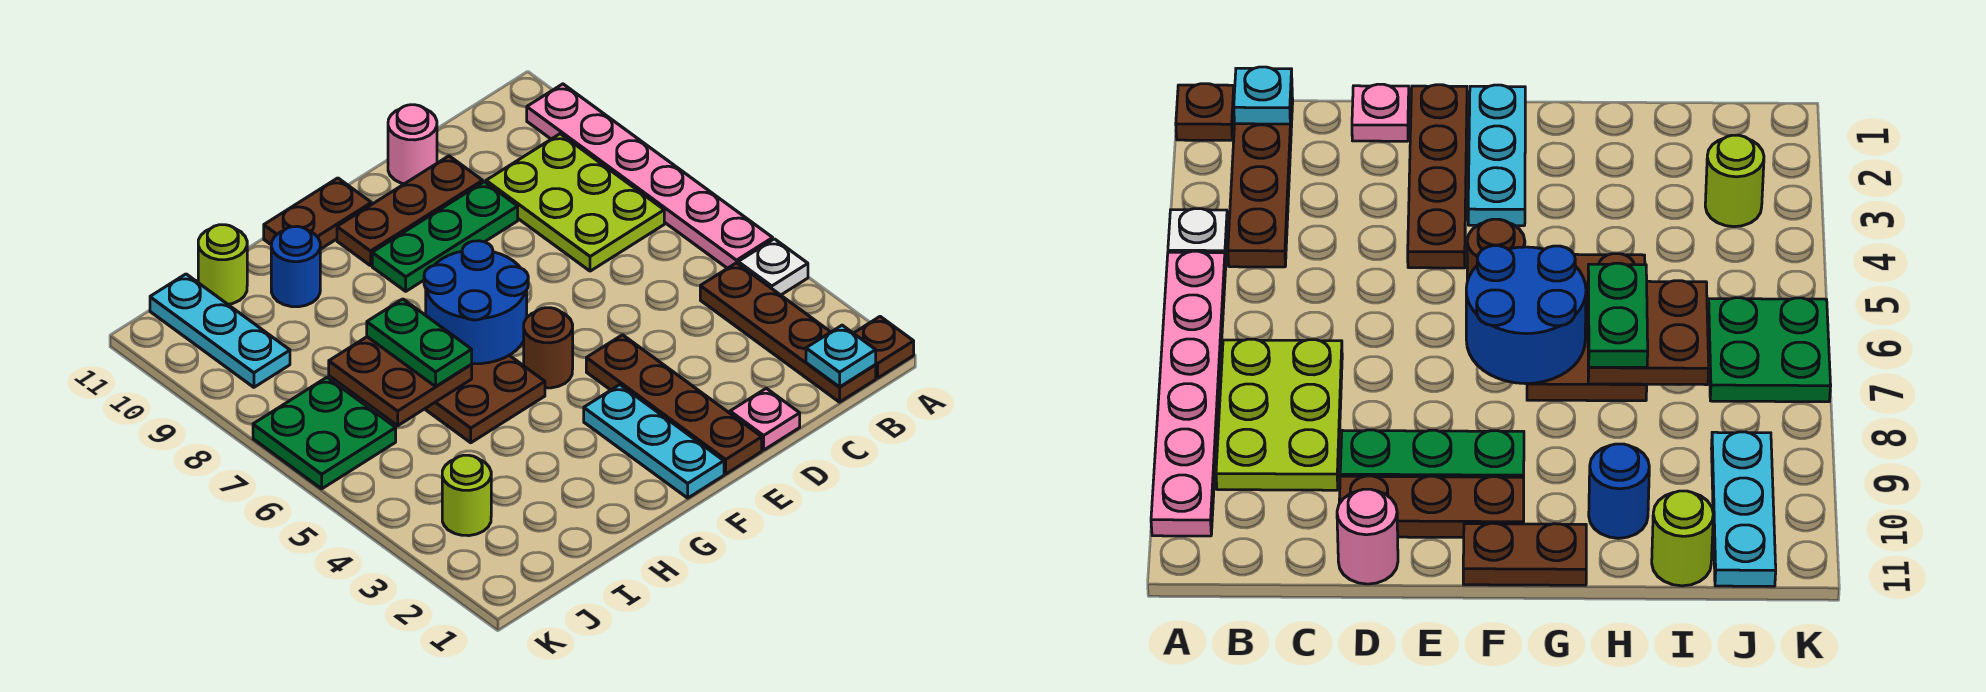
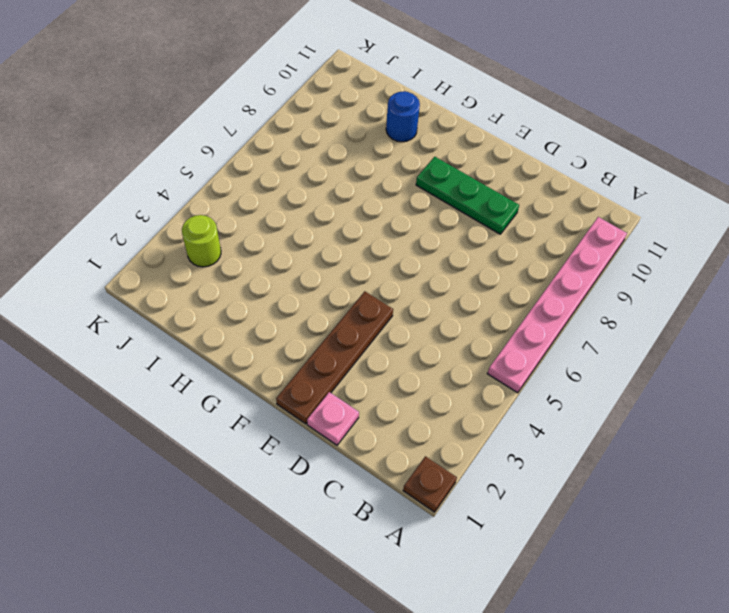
none -> white 1x1 plate [738,239,808,295]
none -> brown 1x4 plate [700,263,876,402]
none -> lime 2x3 plate [486,134,664,271]

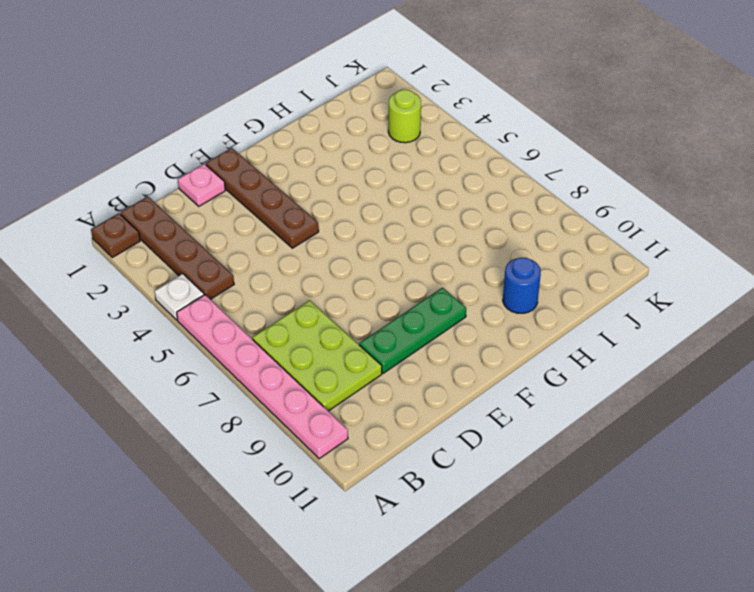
none -> brown 1x3 plate [337,156,483,266]
none -> pink 1x1 round brick [388,105,437,184]
none -> cyan 1x3 plate [584,385,724,498]

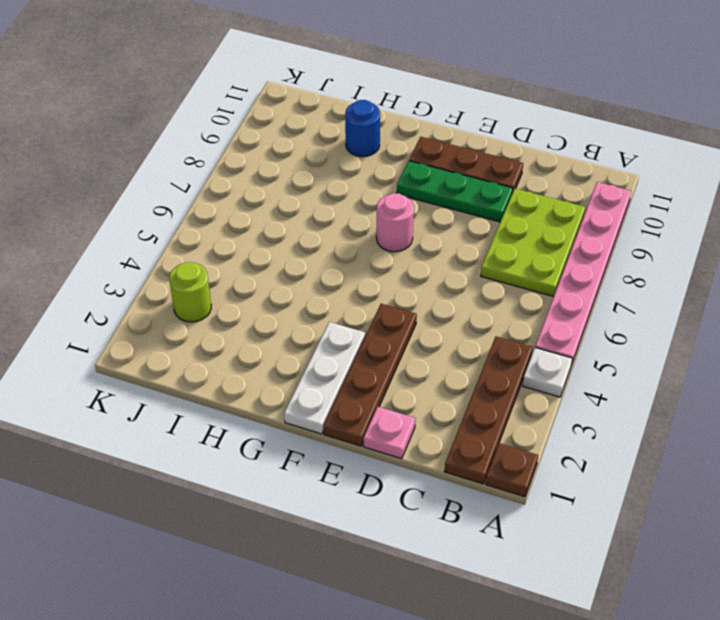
white 1x3 plate [284,322,365,434] -> cyan 1x3 plate [584,385,724,498]
pink 1x1 round brick [376,193,414,252] -> pink 1x1 round brick moved to [388,105,437,184]
none -> brown 1x1 round brick [524,308,573,388]
none -> brown 1x2 plate [264,178,371,249]
none -> brown 2x3 plate [425,355,545,443]

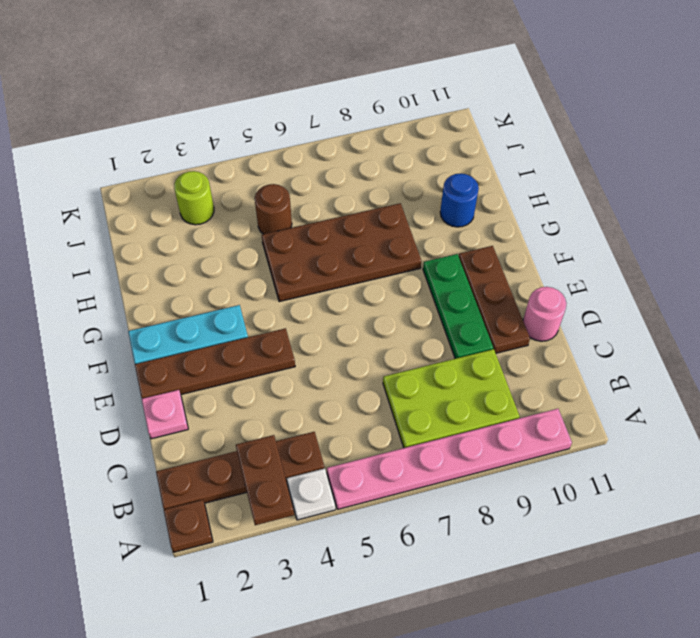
brown 1x2 plate [236,435,294,525] -> brown 1x2 plate moved to [264,178,371,249]
brown 2x4 plate [262,203,421,302] -> brown 2x3 plate [425,355,545,443]
brown 1x1 round brick [255,184,292,234] -> brown 1x1 round brick moved to [524,308,573,388]
none -> lime 1x1 round brick [198,225,247,304]
none -> green 2x2 plate [253,377,396,489]
none -> cyan 1x3 plate [150,274,290,387]

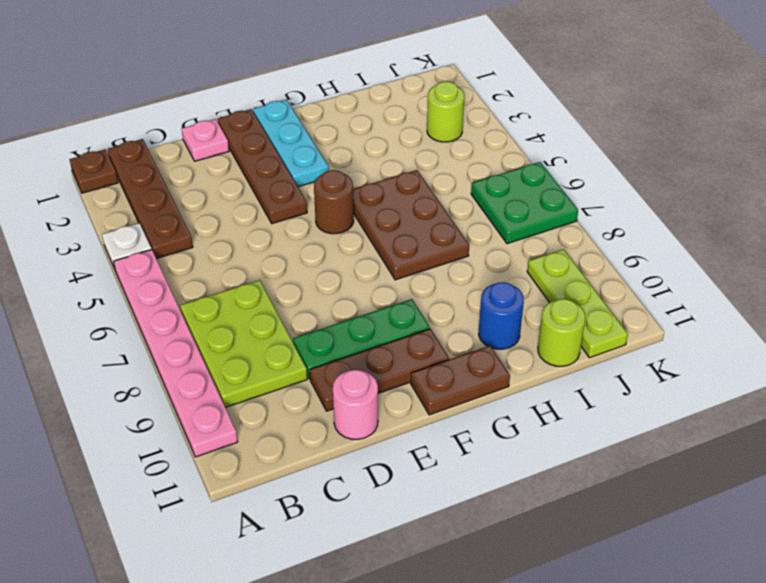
lime 1x3 plate [527,249,628,358] -> cyan 1x3 plate [150,274,290,387]
none -> cyan 1x1 plate [806,325,876,387]
none -> blue 2x2 round brick [424,241,528,364]
none -> brown 2x2 plate [329,337,472,426]

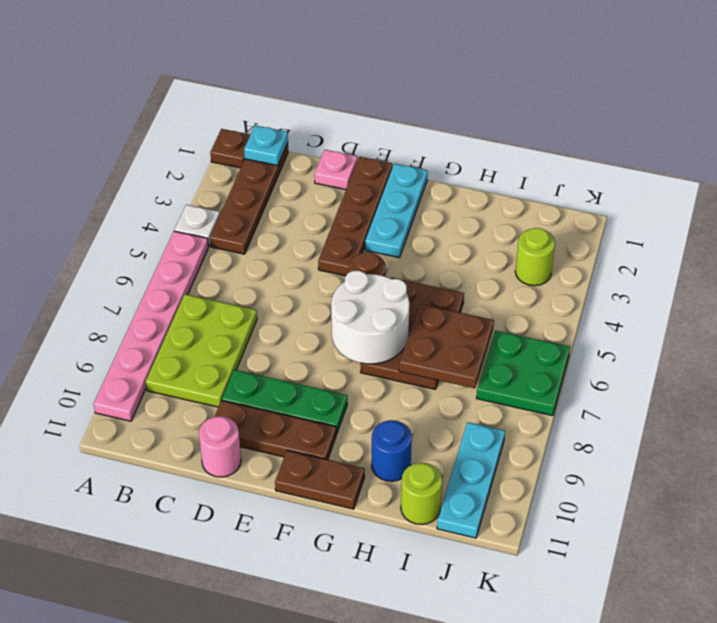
white 2x2 round brick [331,271,410,364] -> blue 2x2 round brick [424,241,528,364]
none -> green 1x2 plate [367,299,472,386]

